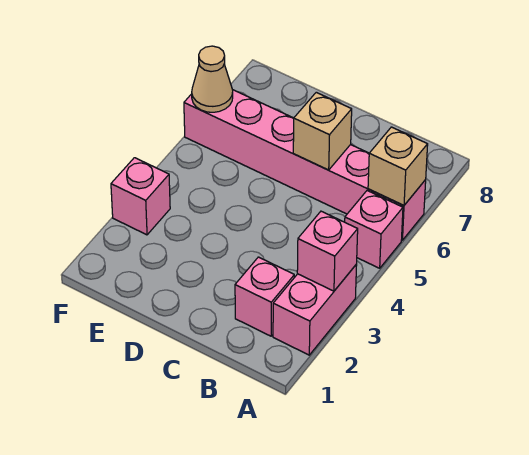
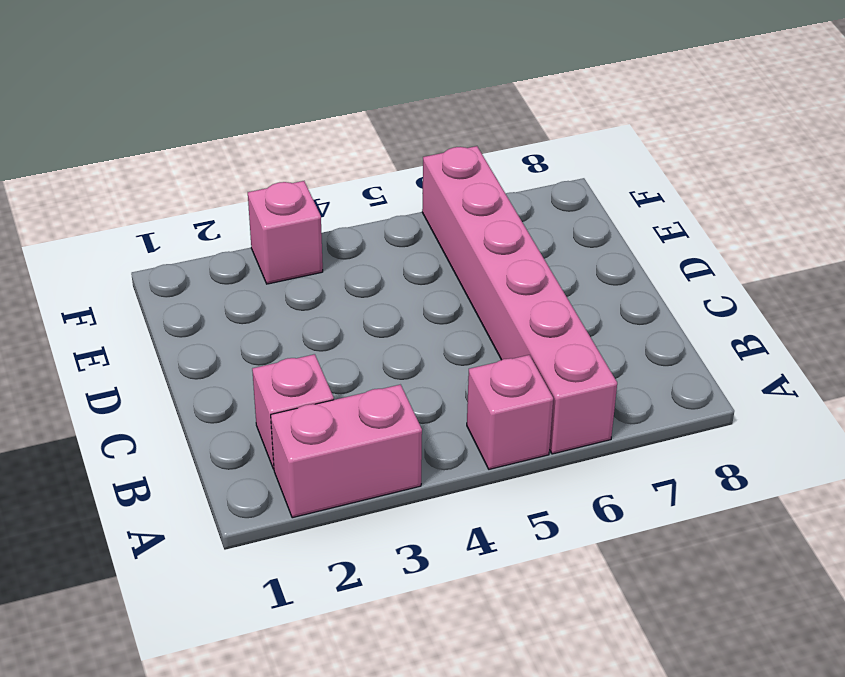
none -> pink 1x1 brick [297,211,358,291]
none -> tan 1x1 brick [368,127,428,205]

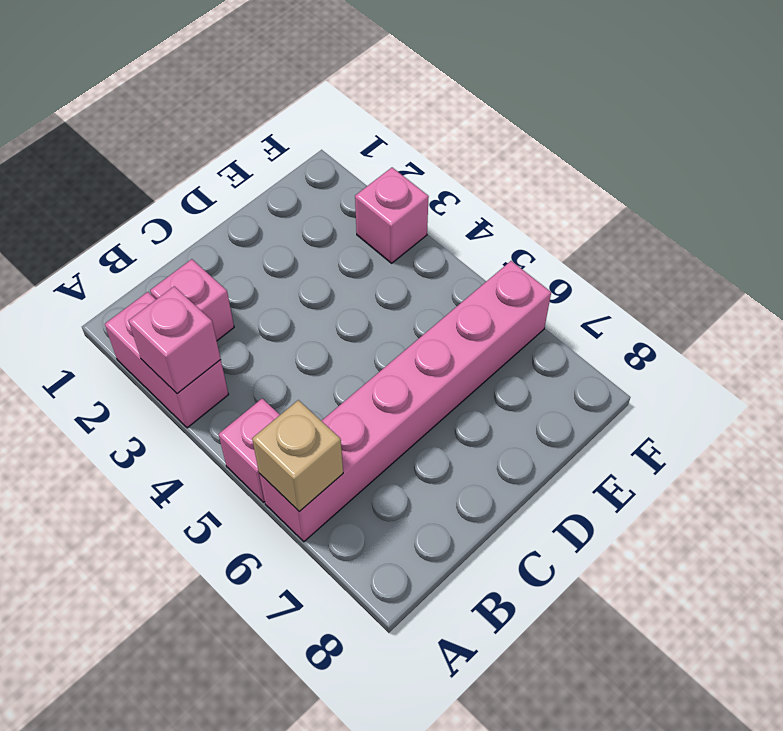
none -> tan 1x1 brick [293,92,352,170]
none -> tan 1x1 cone [192,46,233,112]

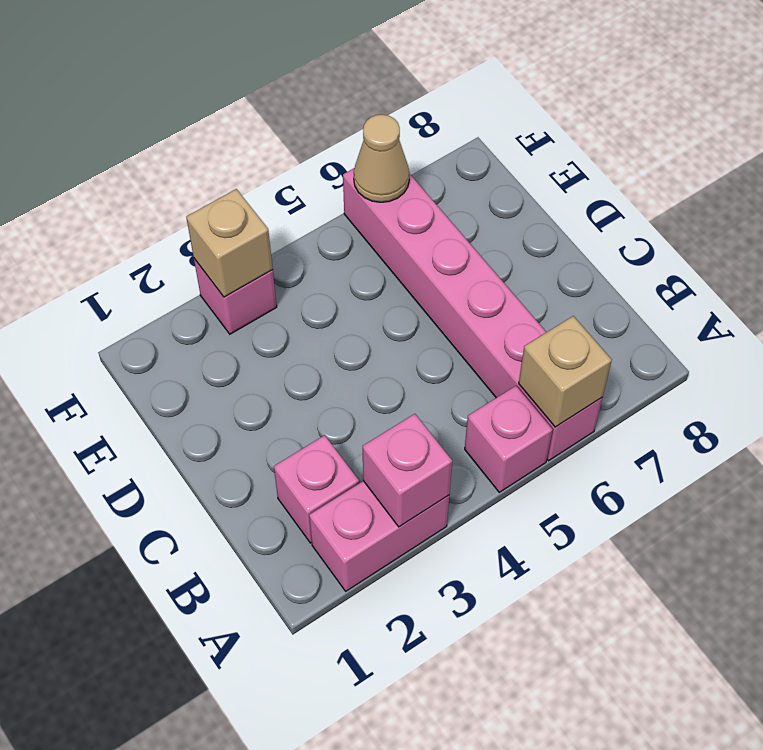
tan 1x1 brick [186,189,273,297] -> tan 1x1 brick moved to [293,92,352,170]

